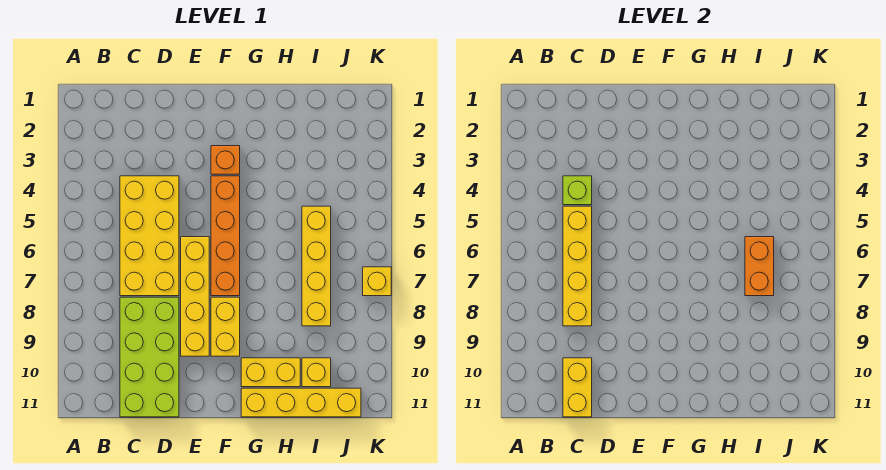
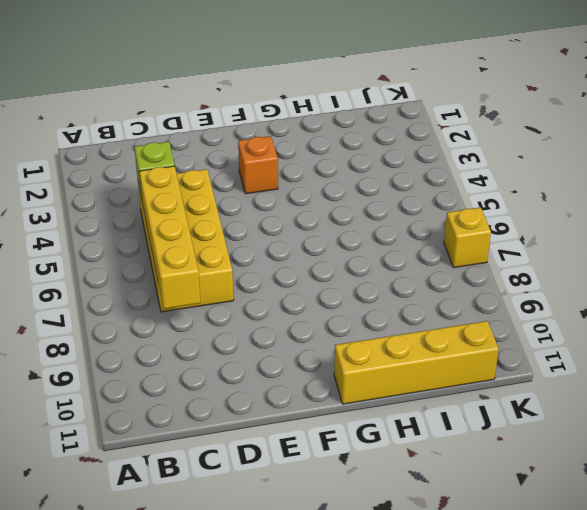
none -> lime 2x4 brick [120,297,179,417]
none -> yellow 1x4 brick [181,237,209,356]
none -> orange 1x4 brick [211,176,240,296]

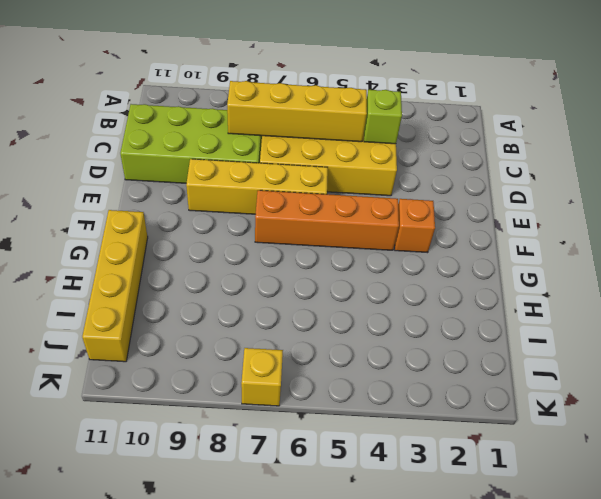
none -> yellow 1x2 brick [211,297,240,356]
none -> yellow 1x2 brick [241,358,300,387]
none -> yellow 1x4 brick [302,206,331,326]

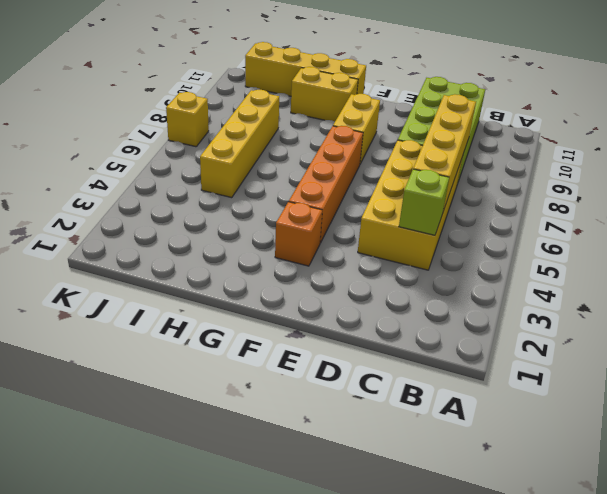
none -> yellow 1x4 brick [181,237,209,356]
none -> yellow 1x1 brick [302,358,331,387]
none -> yellow 1x2 brick [563,358,592,417]

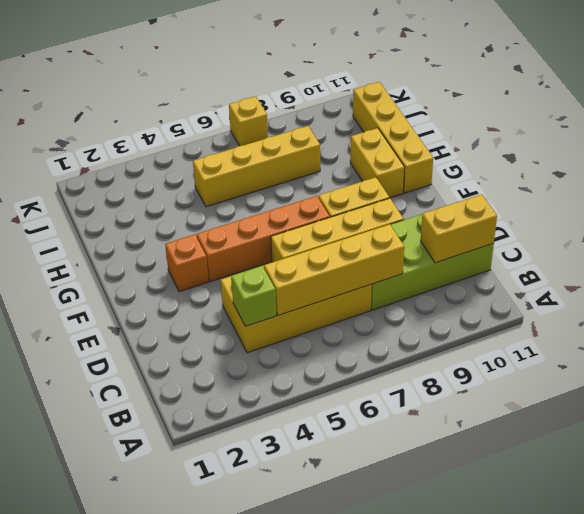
none -> yellow 1x1 brick [302,358,331,387]
none -> orange 1x2 brick [745,237,774,296]

